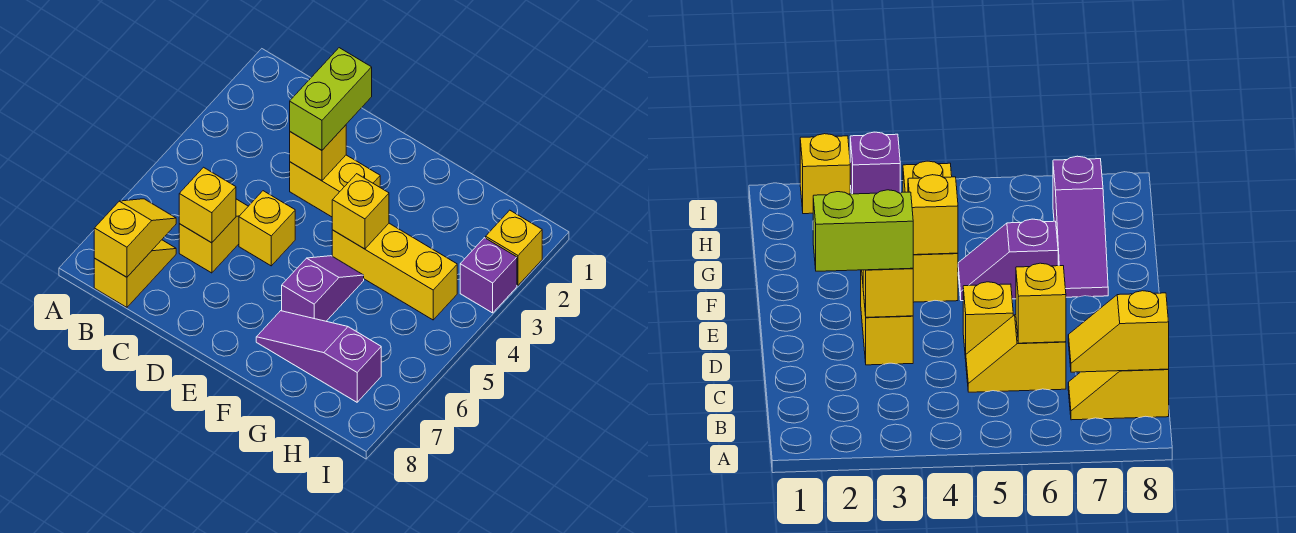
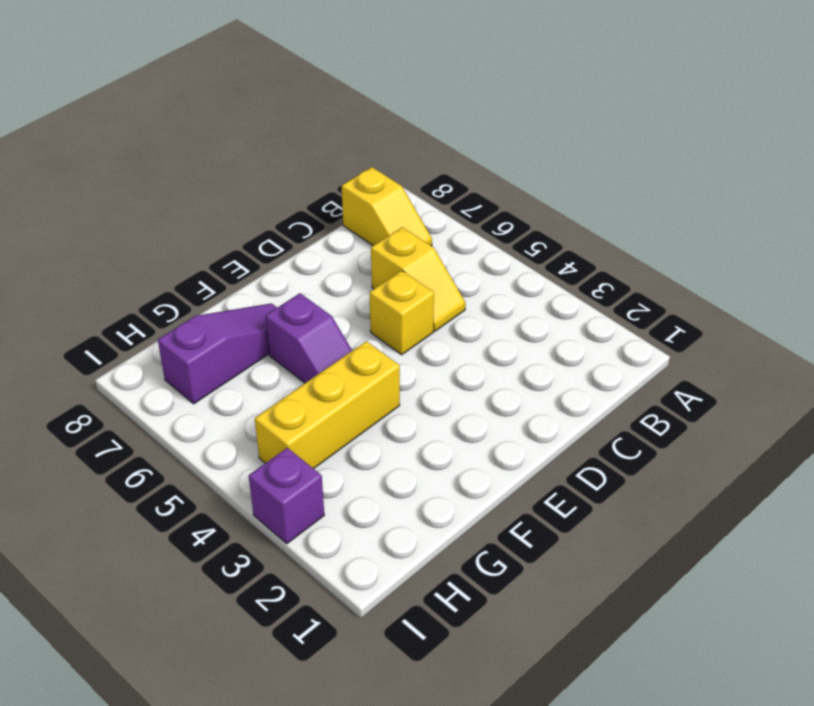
none -> yellow 1x2 brick [290,155,380,217]
none -> yellow 1x1 brick [486,210,542,285]
none -> yellow 1x2 slope [94,199,176,277]

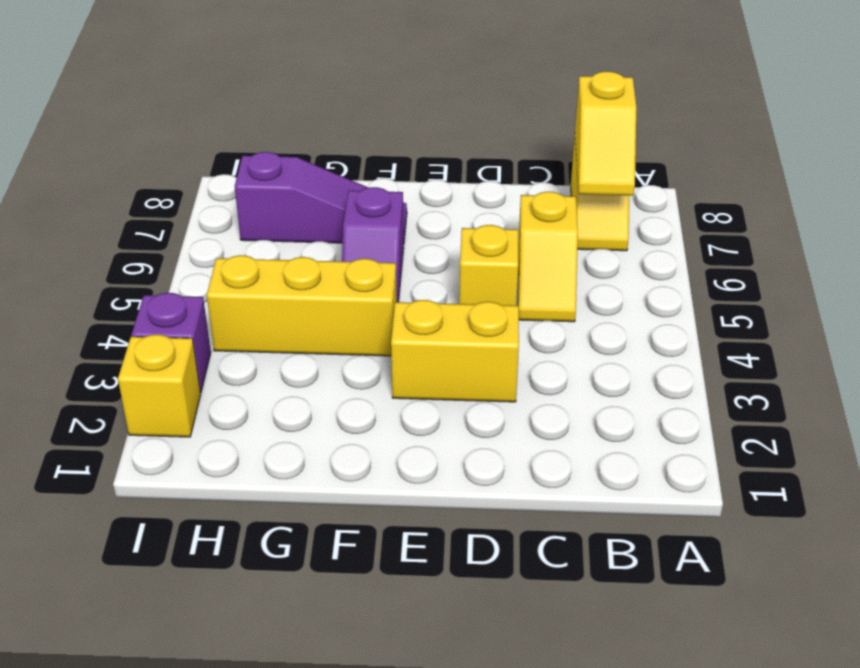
none -> yellow 1x1 brick [179,167,236,243]
none -> yellow 1x1 brick [290,125,346,181]
none -> yellow 1x1 brick [332,174,389,249]

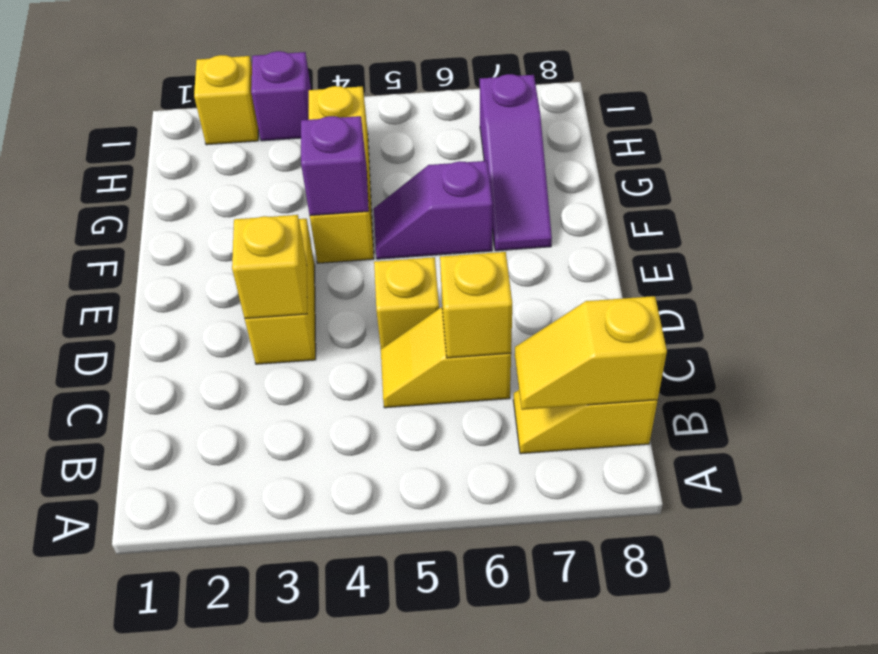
purple 1x1 brick [301,116,369,216] -> yellow 1x1 brick [332,174,389,249]
none -> lime 1x2 brick [290,48,372,150]

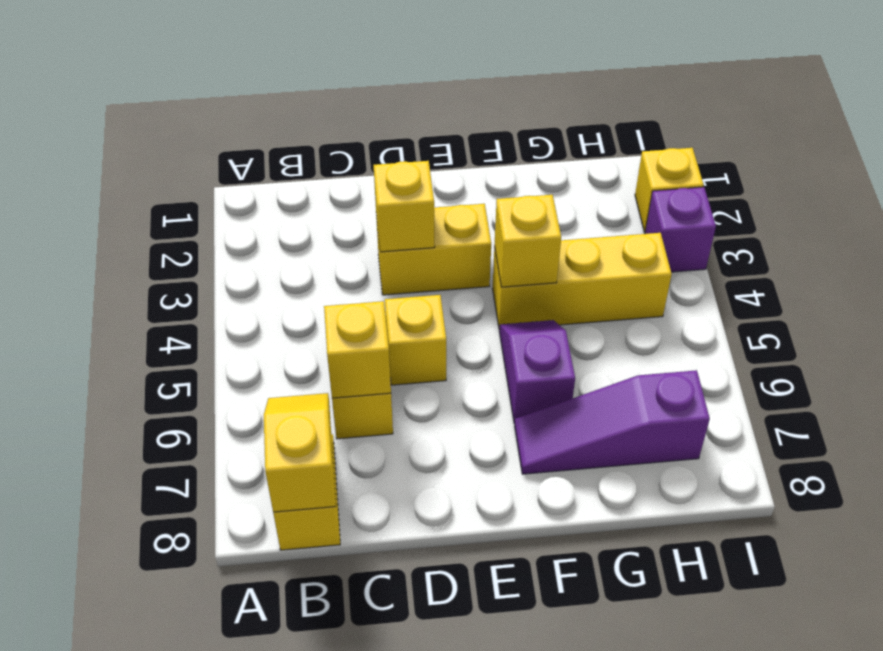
none -> lime 1x2 brick [290,48,372,150]

